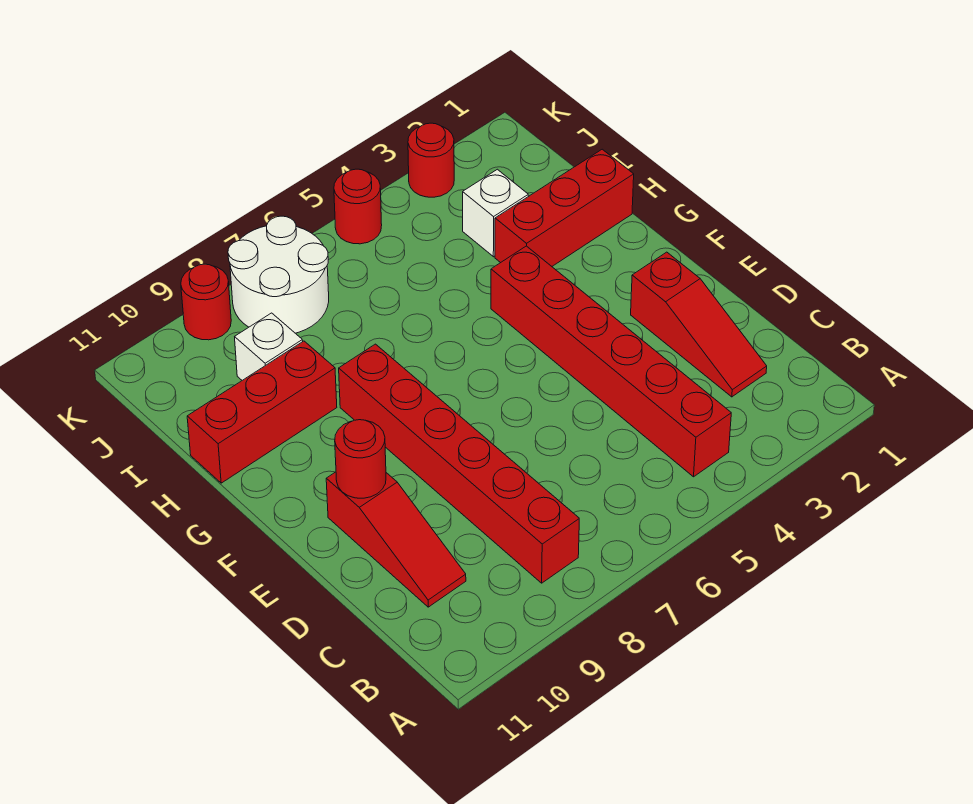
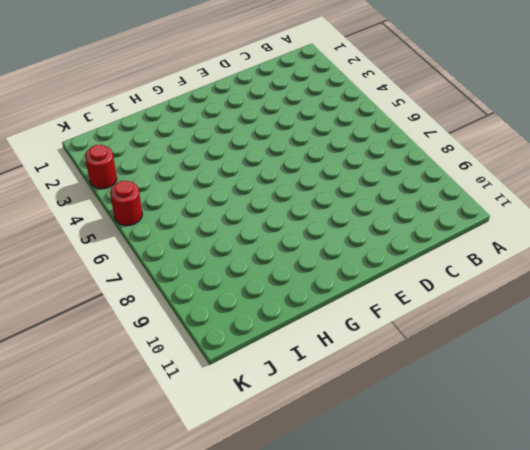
none -> red 1x6 brick [491,246,731,477]
none -> red 1x6 brick [339,344,579,583]
none -> red 1x3 slope [631,252,767,397]

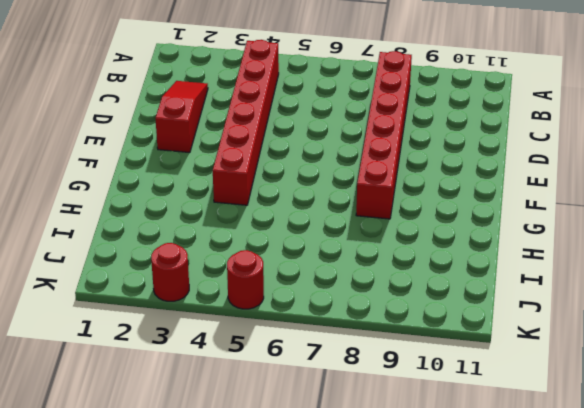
none -> red 1x3 slope [326,472,466,607]
none -> red 1x3 brick [495,149,634,266]
none -> red 1x3 brick [187,341,337,483]

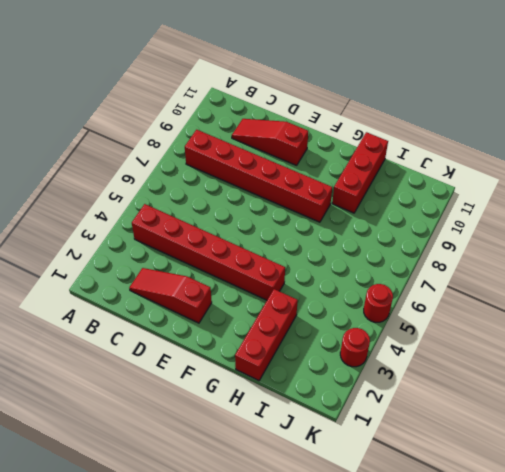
none -> white 1x1 brick [463,169,528,257]
none -> white 1x1 brick [235,313,303,380]
none -> white 2x2 round brick [228,216,329,333]

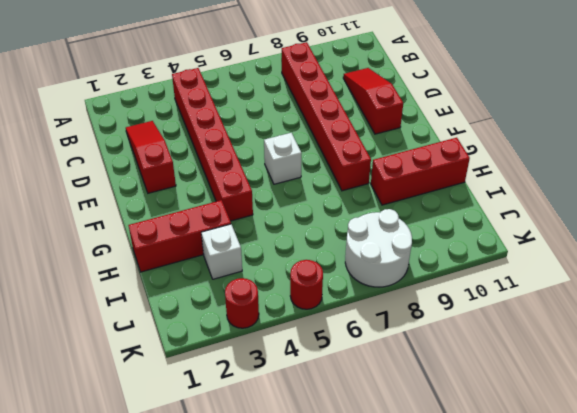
white 1x1 brick [264,133,302,184] -> white 1x1 brick moved to [235,313,303,380]
none -> red 1x1 round brick [181,264,231,340]
none -> red 1x1 round brick [335,420,386,498]

